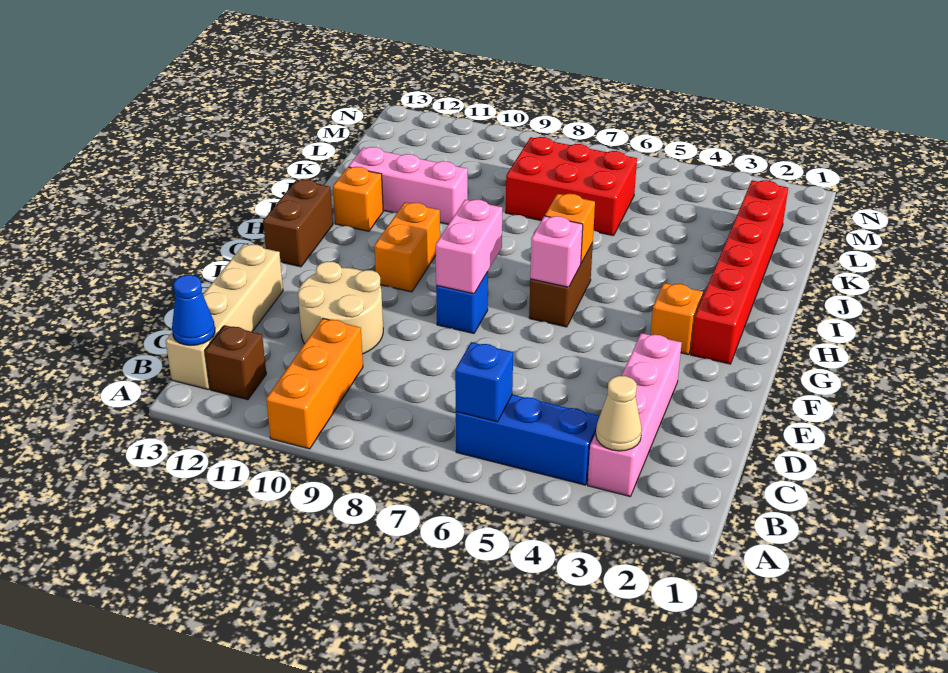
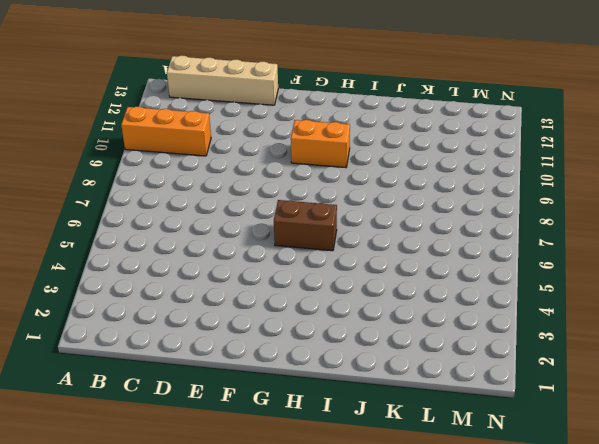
none -> pink 1x4 brick [588,333,682,496]
none -> blue 1x3 brick [456,395,600,485]
none -> brown 1x1 brick [205,325,266,400]

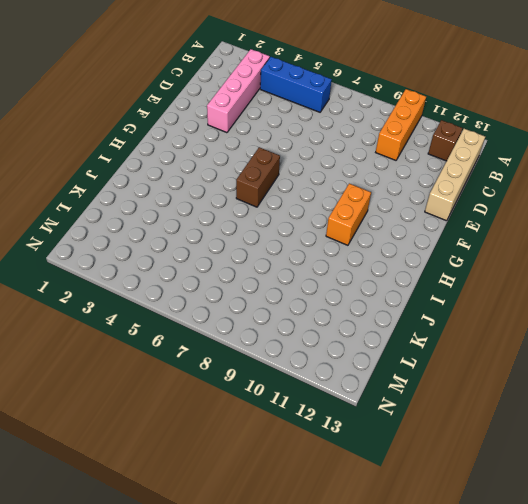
none -> tan 2x2 round brick [298,261,383,354]
none -> blue 1x1 brick [436,272,488,334]
none -> red 1x6 brick [691,180,788,364]

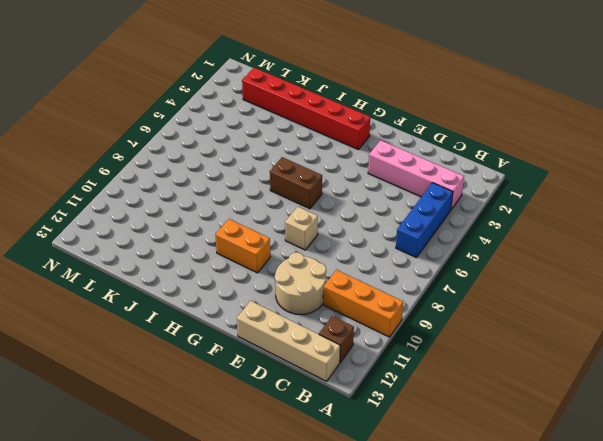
tan 1x1 brick [285,207,318,250] -> blue 1x1 brick [436,272,488,334]
none -> orange 1x1 brick [651,283,703,355]
none -> brown 1x2 brick [263,180,333,267]
none -> orange 1x1 brick [333,167,383,231]

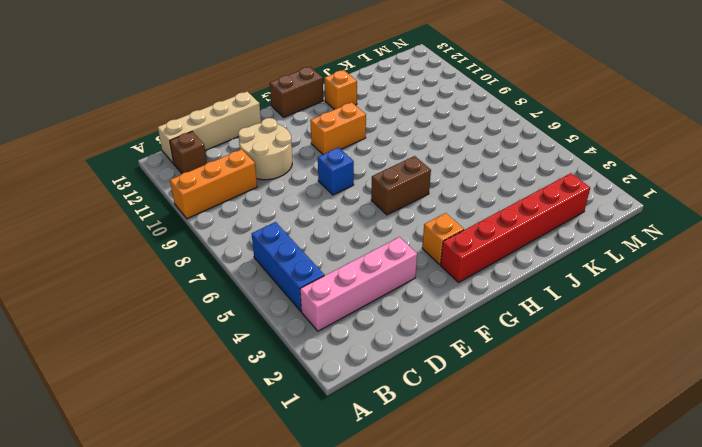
none -> pink 1x3 brick [349,147,468,224]
none -> red 2x3 brick [506,137,637,236]
none -> tan 1x1 cone [596,376,642,451]

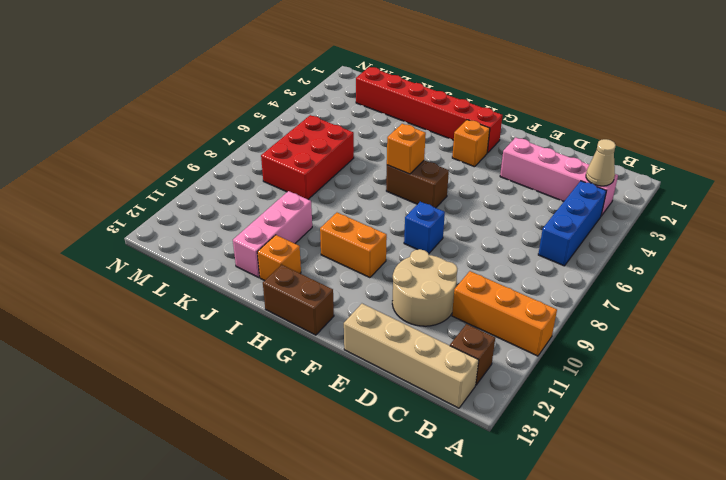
none -> blue 1x1 brick [455,342,513,422]
none -> blue 1x1 cone [172,275,215,345]
none -> pink 1x2 brick [435,200,502,294]

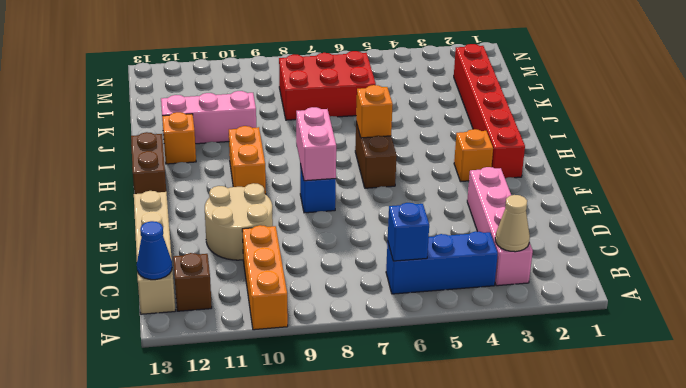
none -> pink 1x1 brick [530,216,583,287]

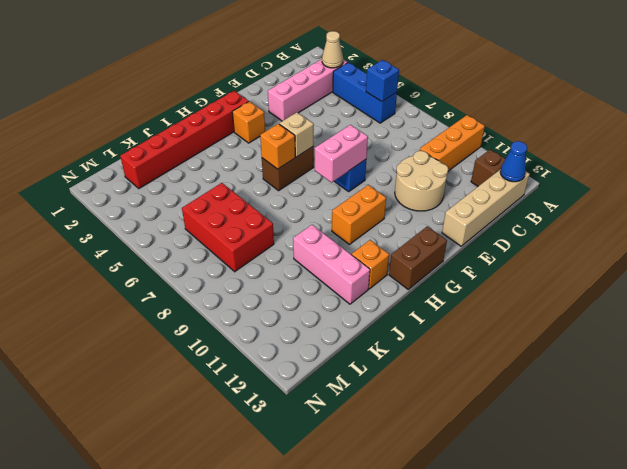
tan 1x1 brick [279,113,314,157] -> pink 1x1 brick [530,216,583,287]

